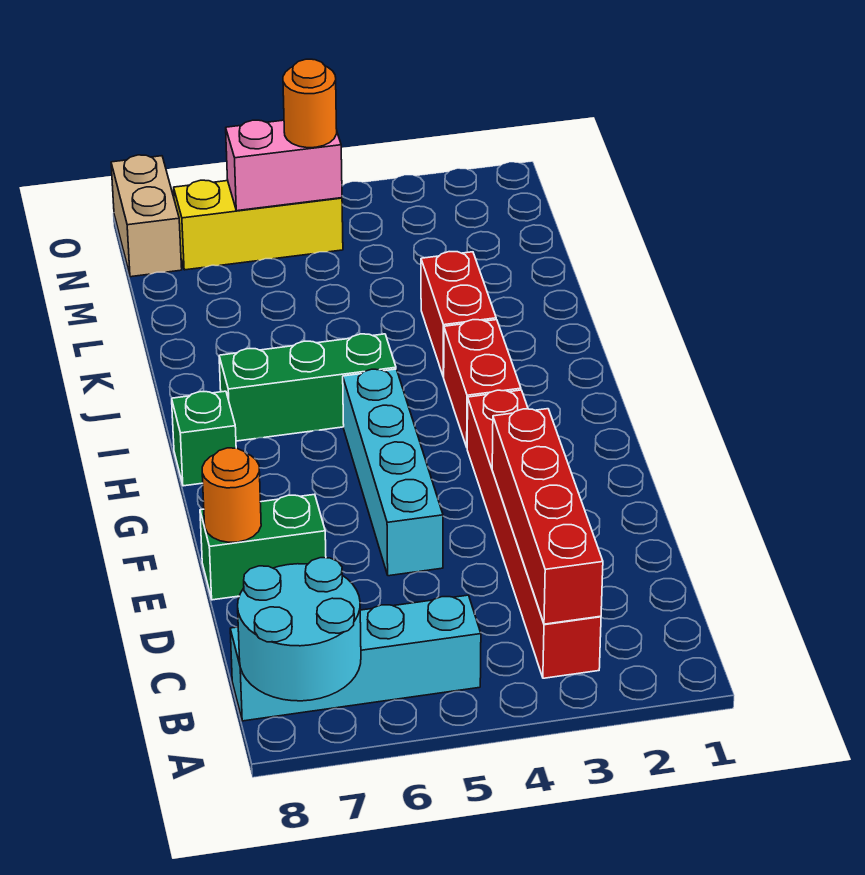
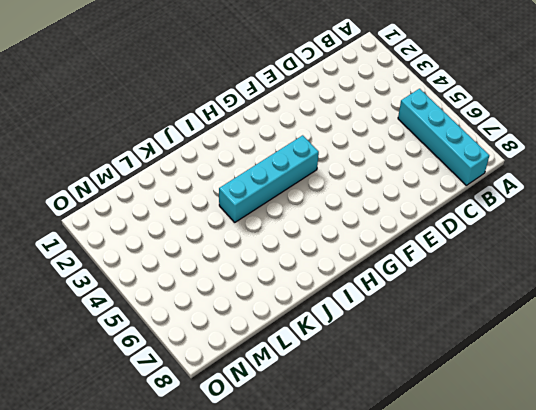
cyan 1x4 brick [219,135,319,222] -> cyan 1x4 brick moved to [343,369,443,576]
none -> red 1x6 brick [467,390,601,678]
none -> green 1x2 brick [200,494,326,600]
none -> red 1x2 brick [444,320,521,447]

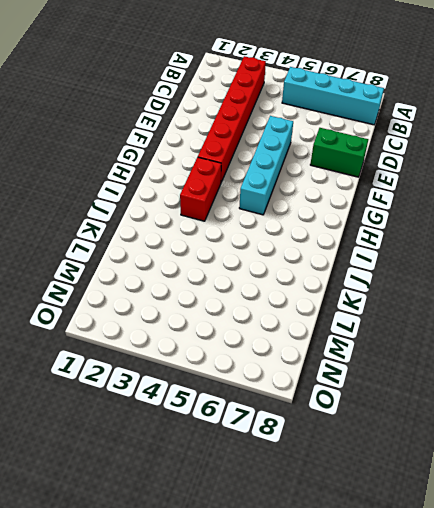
none -> green 1x1 brick [172,391,236,486]
none -> green 1x3 brick [219,334,396,441]
none -> red 1x2 brick [421,252,496,377]

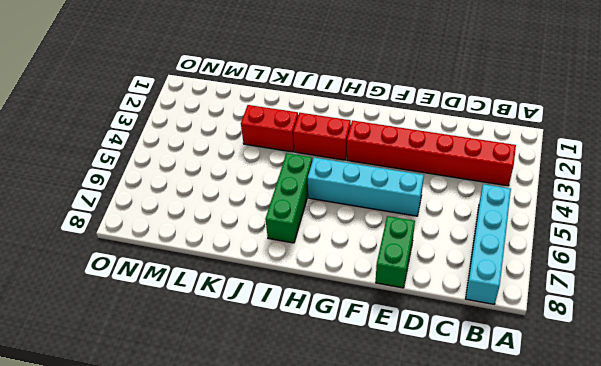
none -> green 1x1 brick [172,391,236,486]
none -> yellow 1x3 brick [174,180,343,270]
none -> tan 1x2 brick [111,155,182,277]

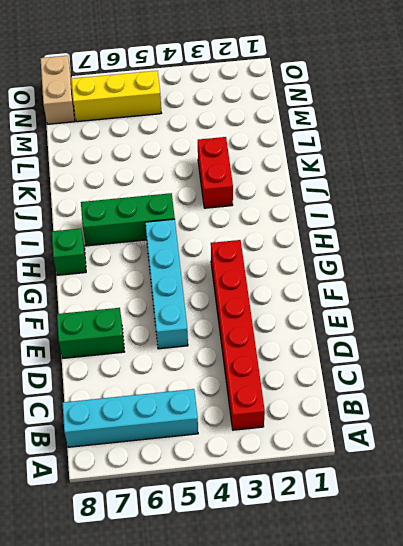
none -> red 1x2 brick [444,320,521,447]
none -> cyan 2x2 round brick [238,558,361,701]
none -> red 1x4 brick [492,409,603,624]

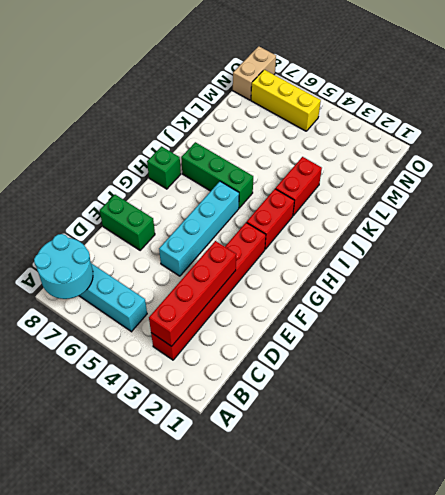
none -> orange 1x1 round brick [202,448,261,542]
none -> pink 1x2 brick [226,120,342,211]
none -> orange 1x1 round brick [283,59,337,148]

